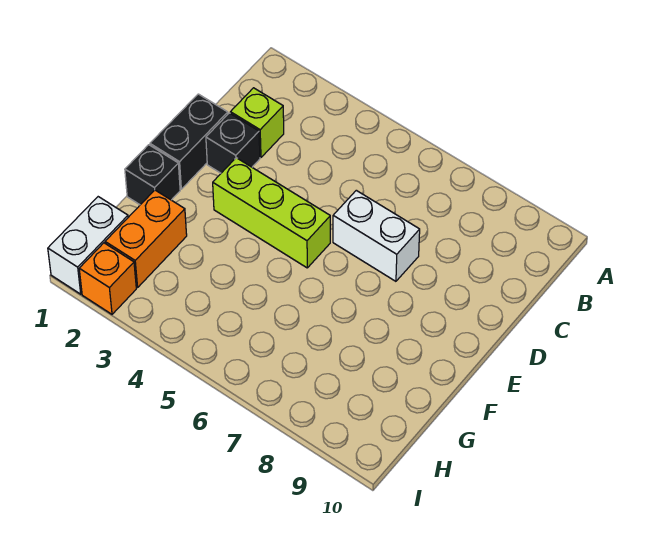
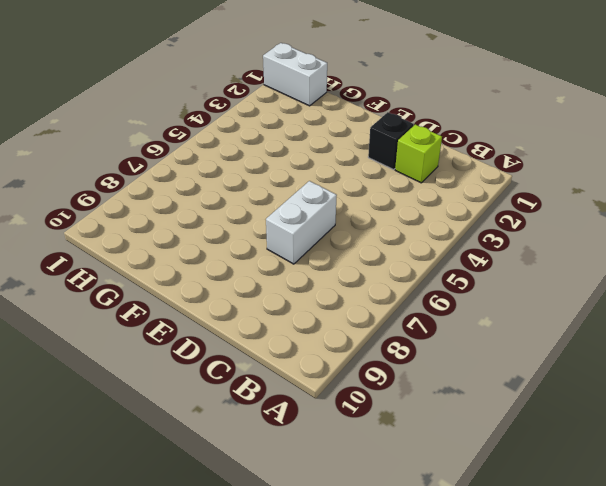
none -> black 1x2 brick [150,94,228,189]
none -> lime 1x3 brick [213,158,330,268]

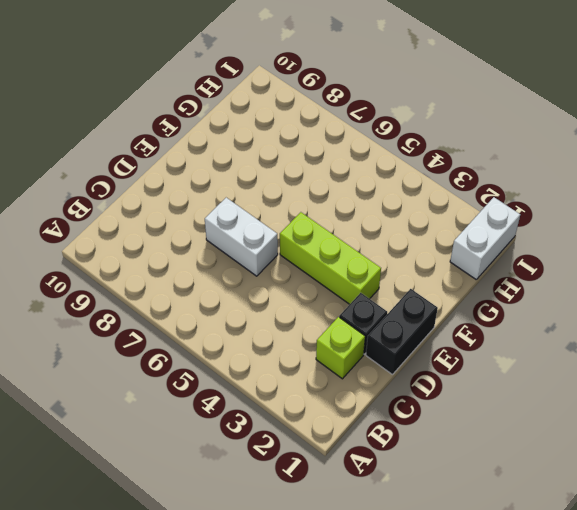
none -> black 1x1 brick [125,145,180,205]
none -> orange 1x2 brick [105,190,187,288]

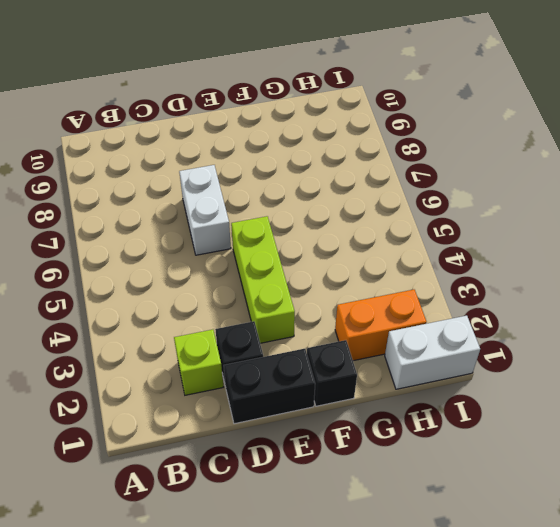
none -> orange 1x1 brick [79,243,136,314]

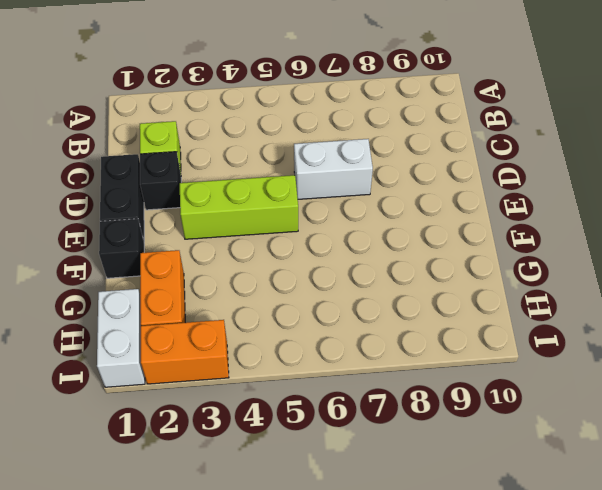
orange 1x2 brick [141,320,229,384] -> orange 1x1 brick [79,243,136,314]

